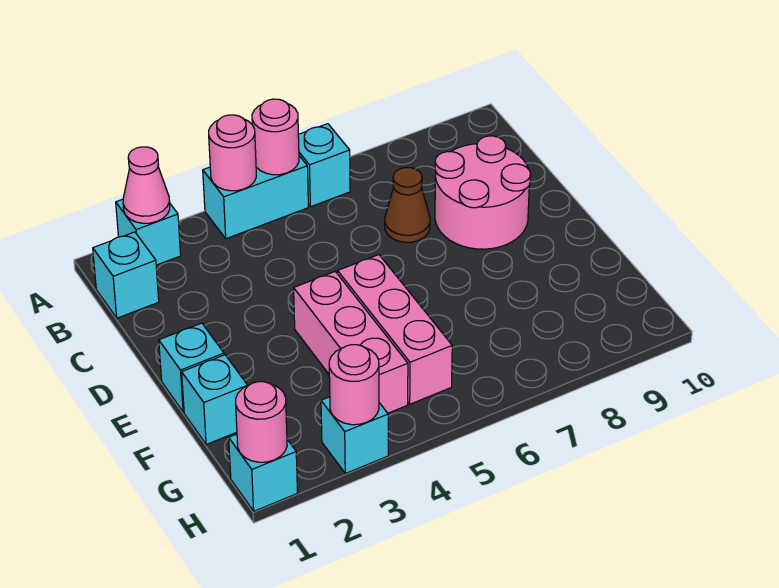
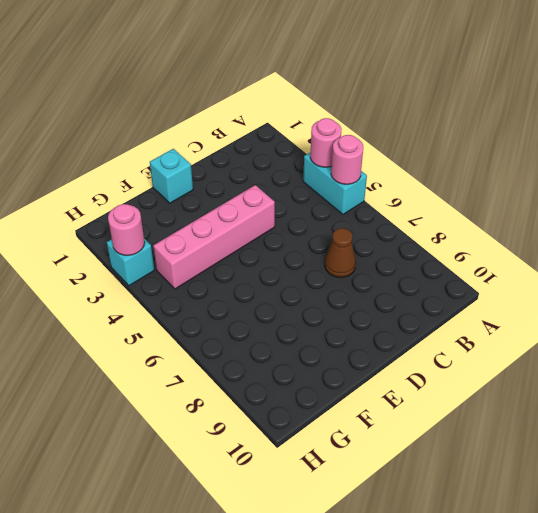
pink 1x4 brick [153,185,275,289] -> pink 1x3 brick [294,272,408,413]
none -> cyan 1x1 brick [116,199,181,265]
none -> cyan 1x1 brick [298,124,350,207]
none -> cyan 1x1 brick [93,232,159,318]

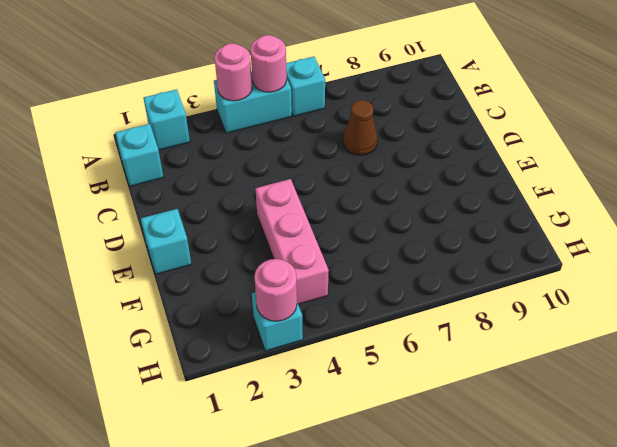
none -> pink 2x2 round brick [435,136,531,249]
none -> pink 1x3 brick [338,255,452,404]
none -> cyan 1x1 brick [182,355,248,444]

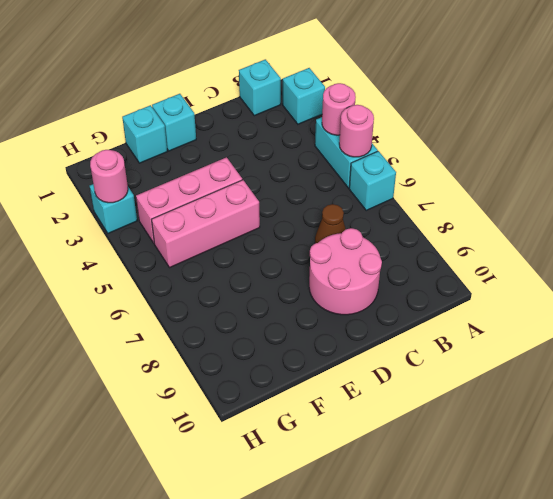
none -> cyan 1x1 brick [229,434,298,511]
none -> pink 1x1 cone [123,147,170,223]
none -> pink 1x1 round brick [236,382,287,462]

